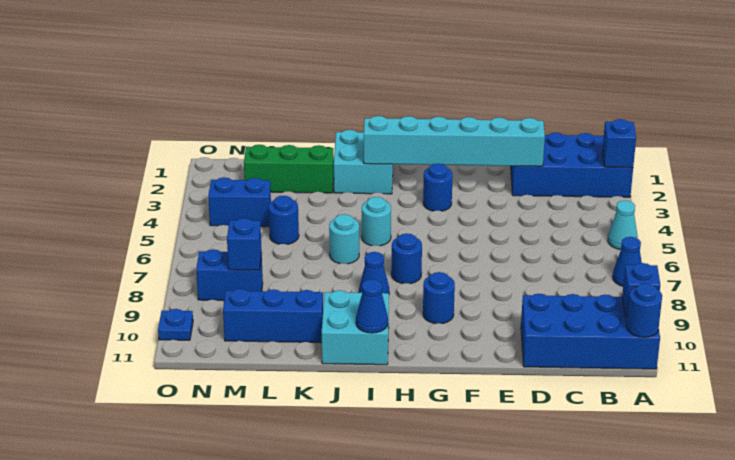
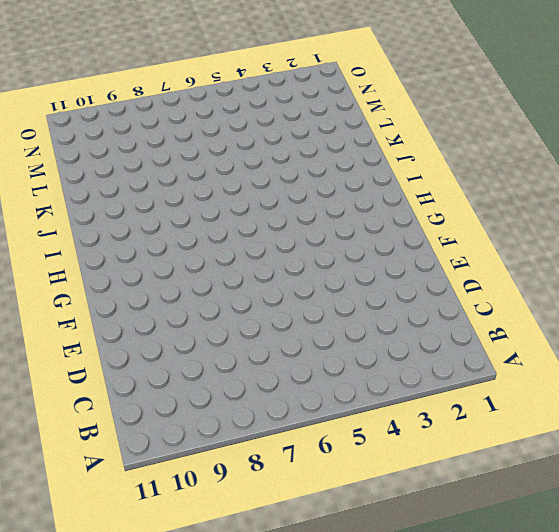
none -> blue 2x4 brick [511,133,633,197]
none -> cyan 1x1 cone [608,201,638,249]
none -> blue 1x1 cone [613,237,642,286]

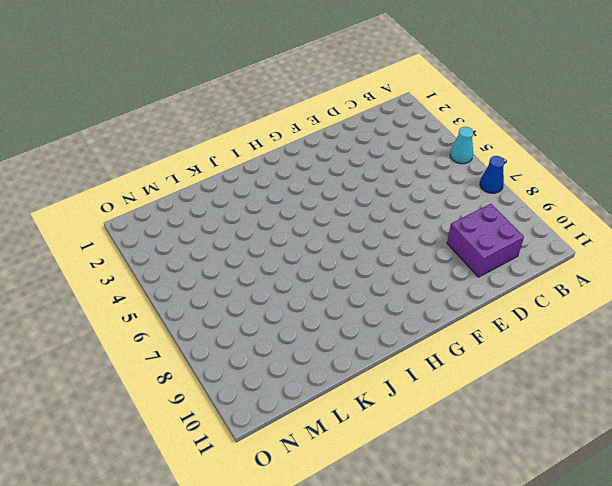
purple 2x2 brick [447,204,524,277] -> blue 2x4 brick [521,294,660,369]
none -> blue 2x4 brick [511,133,633,197]
none -> blue 1x1 round brick [423,164,453,211]
none -> blue 1x1 round brick [423,272,455,324]

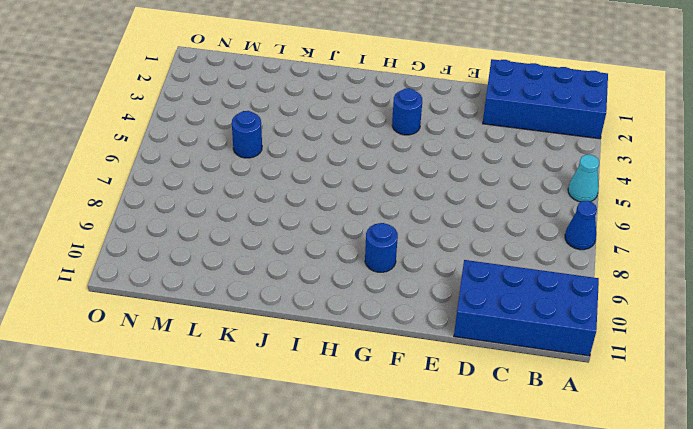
none -> blue 1x1 round brick [391,234,422,284]
none -> cyan 2x2 brick [334,130,393,194]
none -> cyan 1x1 round brick [362,197,391,246]

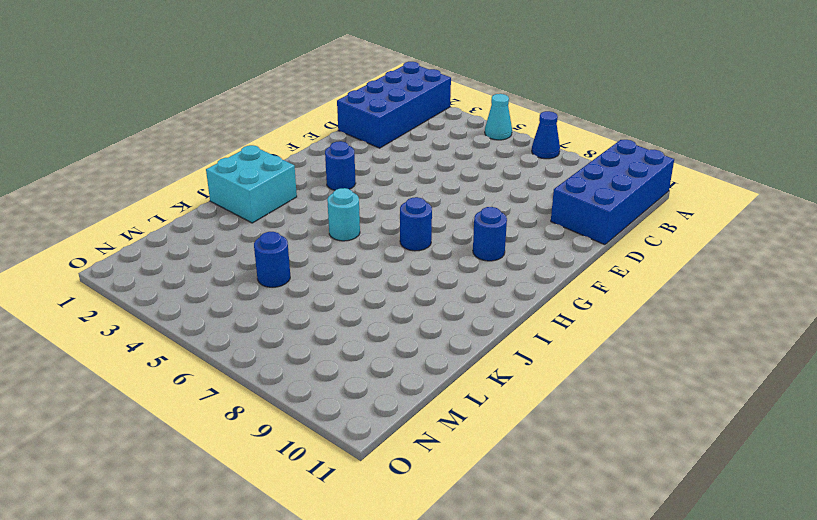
none -> blue 1x1 cone [359,252,389,293]
none -> cyan 2x2 brick [322,290,389,365]
none -> cyan 1x1 round brick [329,214,359,264]

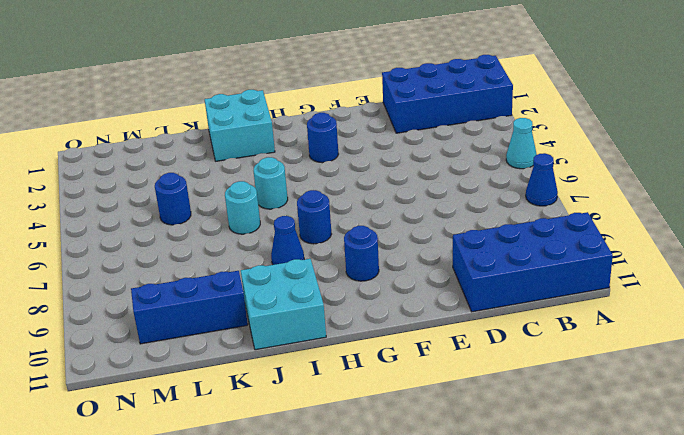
none -> green 1x3 brick [244,145,334,193]
none -> blue 1x2 brick [208,177,271,227]
none -> blue 1x2 brick [196,249,263,301]

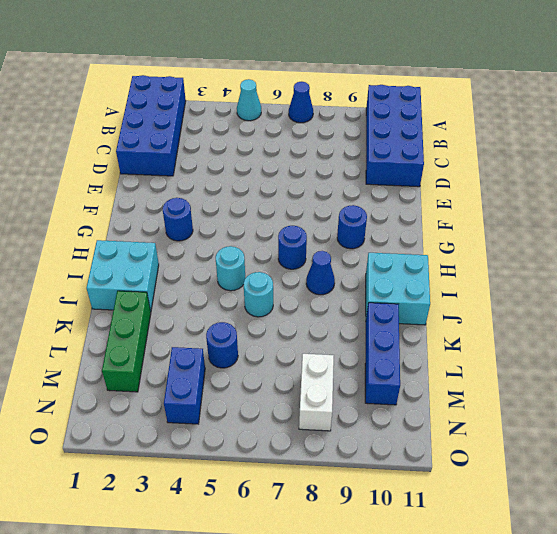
white 1x2 brick [299,354,334,431] -> blue 1x2 brick [196,249,263,301]
none -> blue 1x1 plate [158,309,193,340]
none -> blue 1x1 brick [602,119,636,168]
none -> blue 1x1 brick [622,263,660,316]

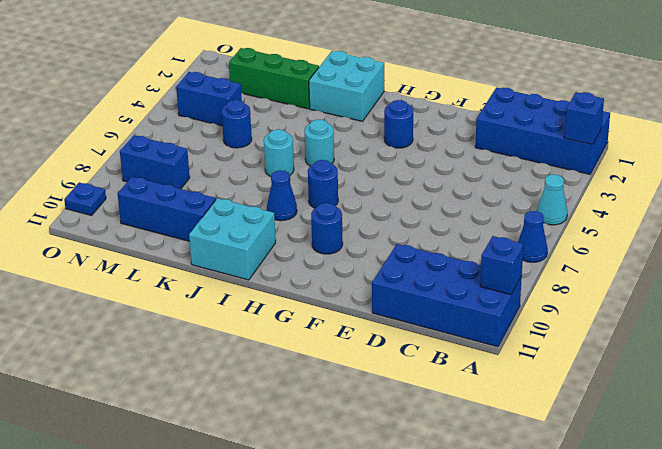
none -> blue 1x1 round brick [626,283,662,337]
none -> cyan 1x6 brick [364,116,545,166]
none -> blue 1x1 cone [356,279,388,333]

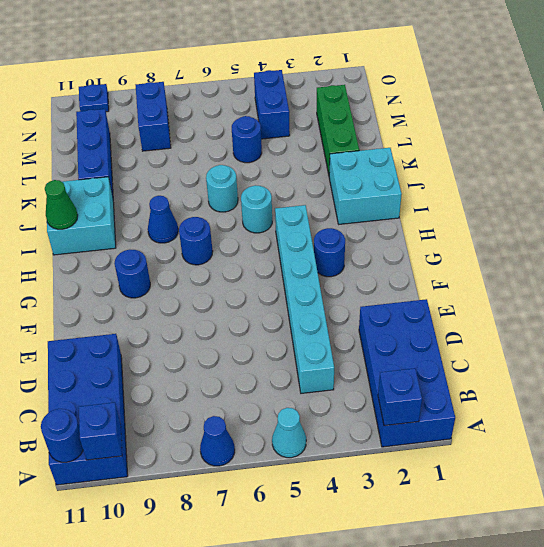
cyan 1x6 brick [275,205,334,393] -> cyan 1x6 brick moved to [364,116,545,166]
green 1x1 cone [45,180,78,229] -> blue 1x1 cone [356,279,388,333]
none -> blue 1x1 brick [227,218,262,270]

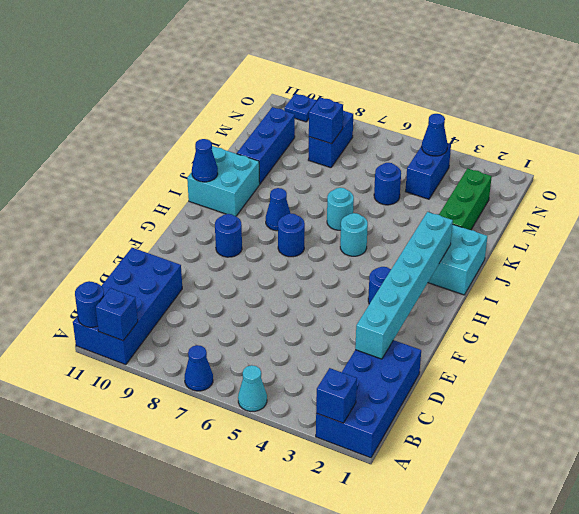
blue 1x1 cone [422,114,448,156] -> none

